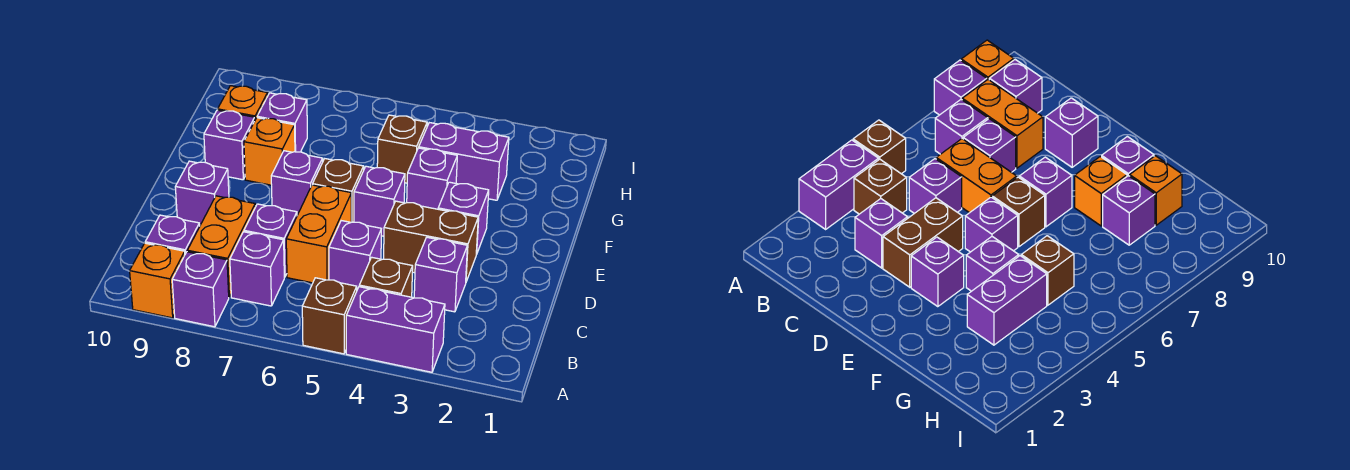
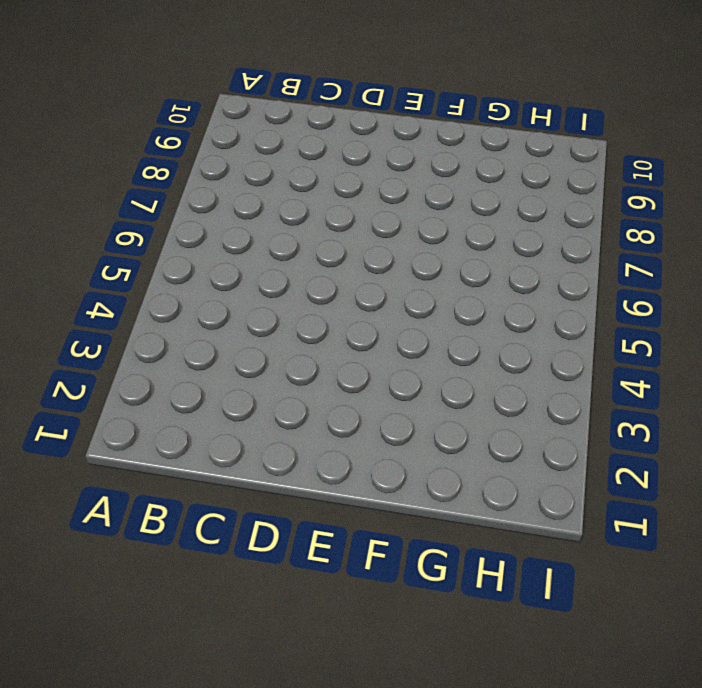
none -> purple 1x2 brick [346,287,445,372]
none -> brown 1x1 brick [302,278,357,354]
none -> purple 1x1 brick [172,252,229,327]

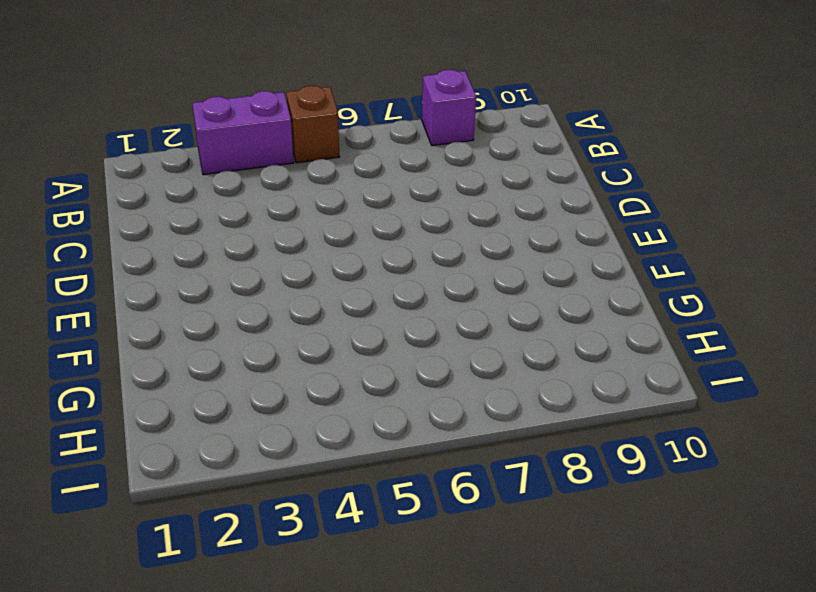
none -> orange 1x1 brick [130,243,185,318]
none -> brown 1x1 brick [359,257,413,297]
none -> purple 1x1 brick [230,232,284,306]

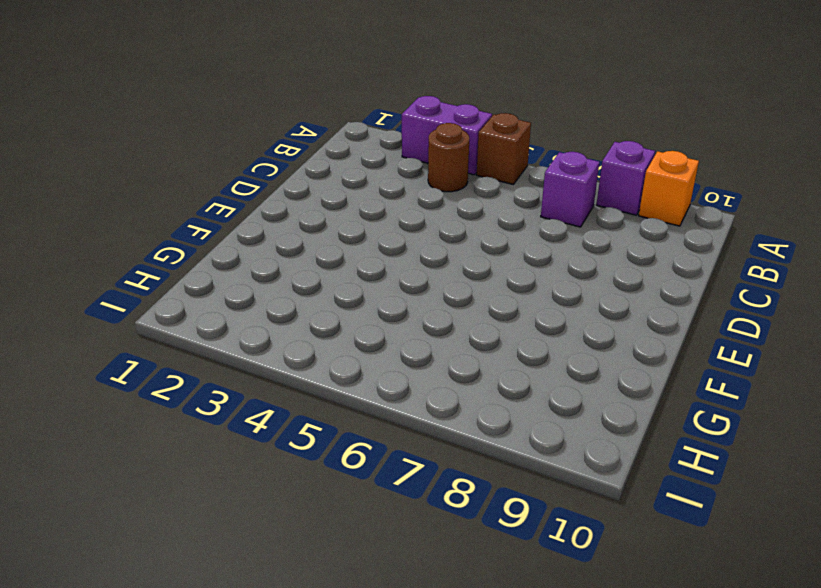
brown 1x1 round brick [428,123,469,192] -> brown 1x1 brick [359,257,413,297]
none -> orange 1x2 brick [187,196,255,297]
none -> purple 1x1 brick [145,215,200,254]
none -> purple 1x1 brick [414,237,467,312]

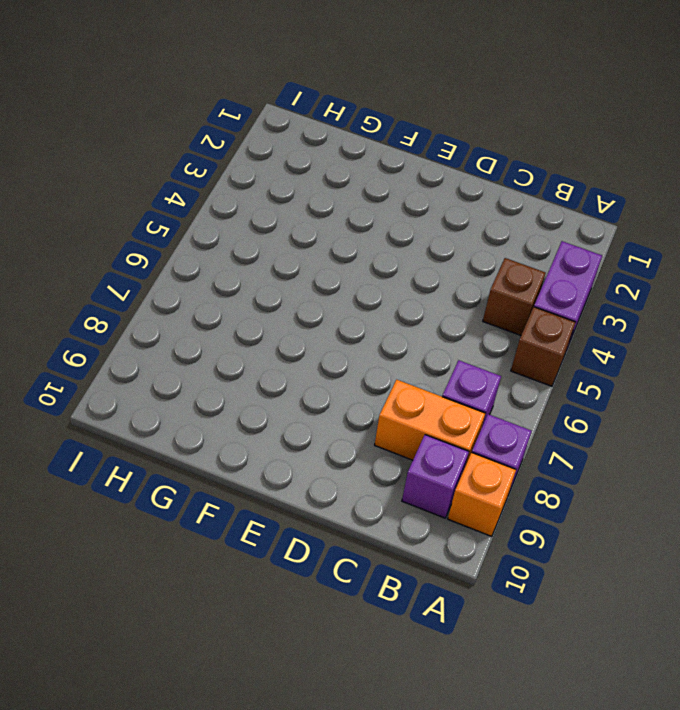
none -> purple 1x1 brick [414,237,467,312]
none -> purple 1x1 brick [329,221,381,290]
none -> orange 1x2 brick [286,185,351,283]

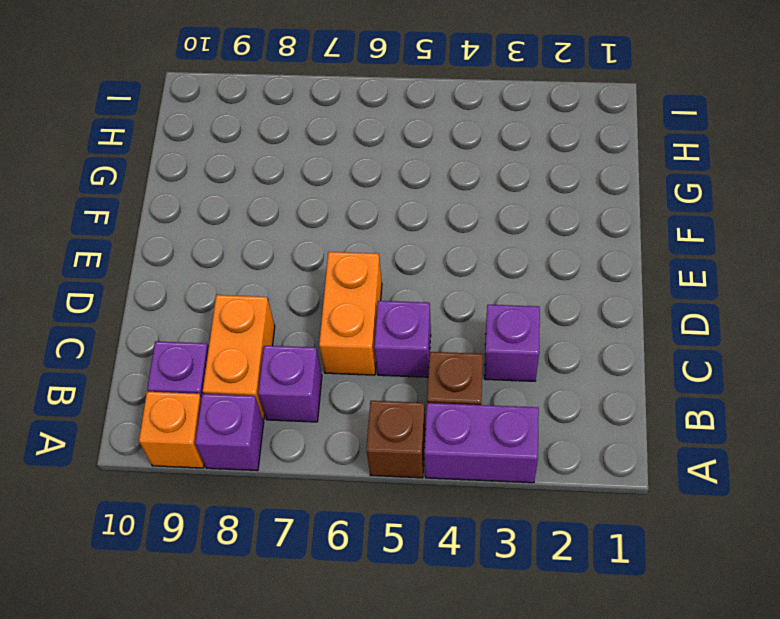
none -> purple 1x1 brick [244,204,297,277]
none -> brown 1x2 brick [384,201,478,282]
none -> purple 1x1 brick [175,161,229,225]

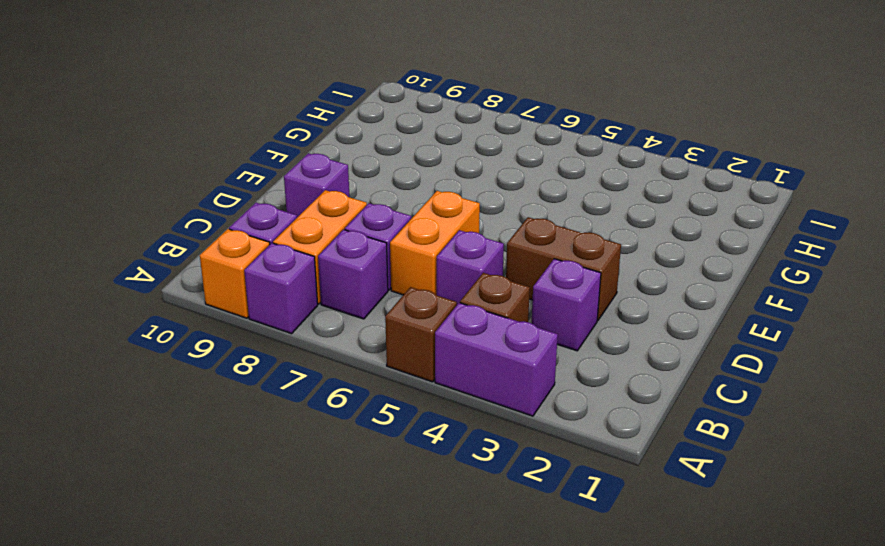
none -> purple 1x1 brick [438,182,489,254]
none -> purple 1x1 brick [354,166,405,236]
none -> brown 1x1 brick [313,159,364,222]

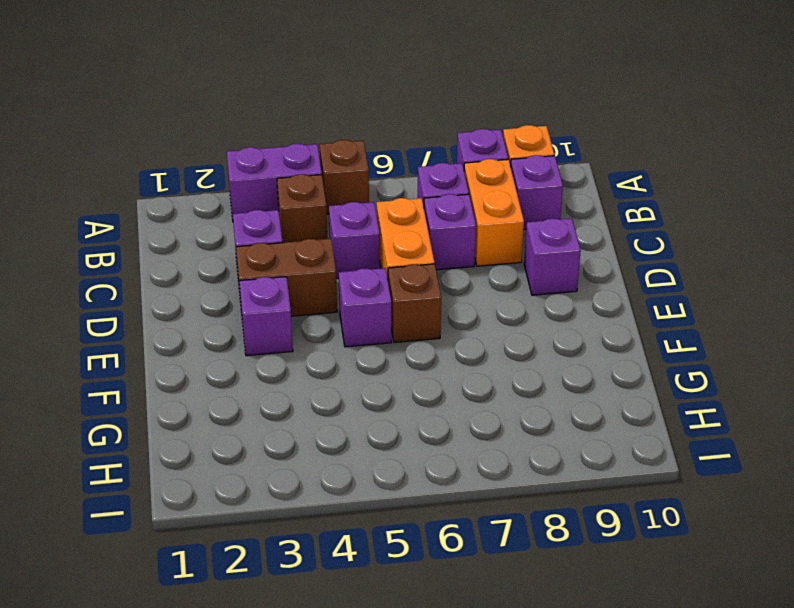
none -> purple 1x1 brick [271,151,323,215]
none -> purple 1x1 brick [407,148,457,209]
none -> orange 1x1 brick [244,118,295,185]

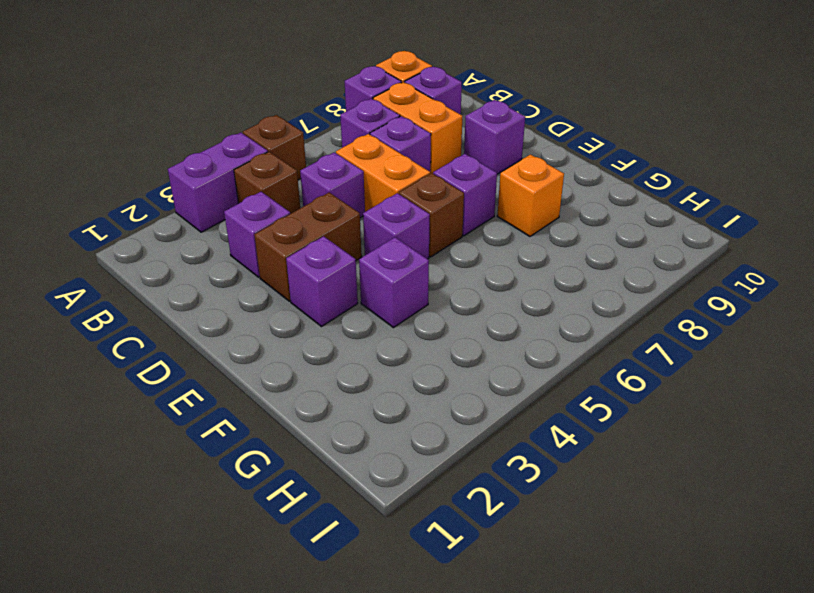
none -> purple 1x1 brick [204,110,255,180]
none -> purple 1x2 brick [419,123,509,200]
none -> brown 1x1 brick [377,115,427,183]

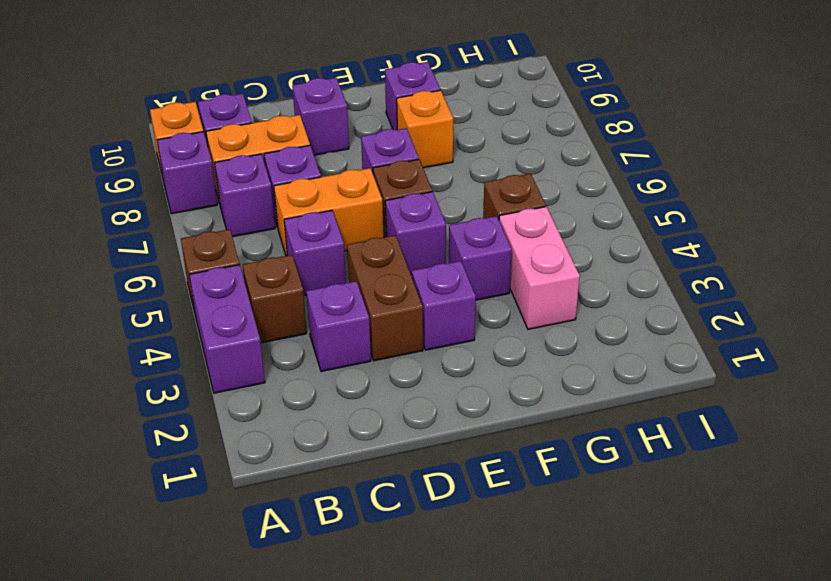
pink 1x2 brick [499,207,580,329] -> purple 1x2 brick [419,123,509,200]
none -> purple 1x1 brick [257,93,307,152]
none -> orange 1x1 brick [218,86,268,119]

